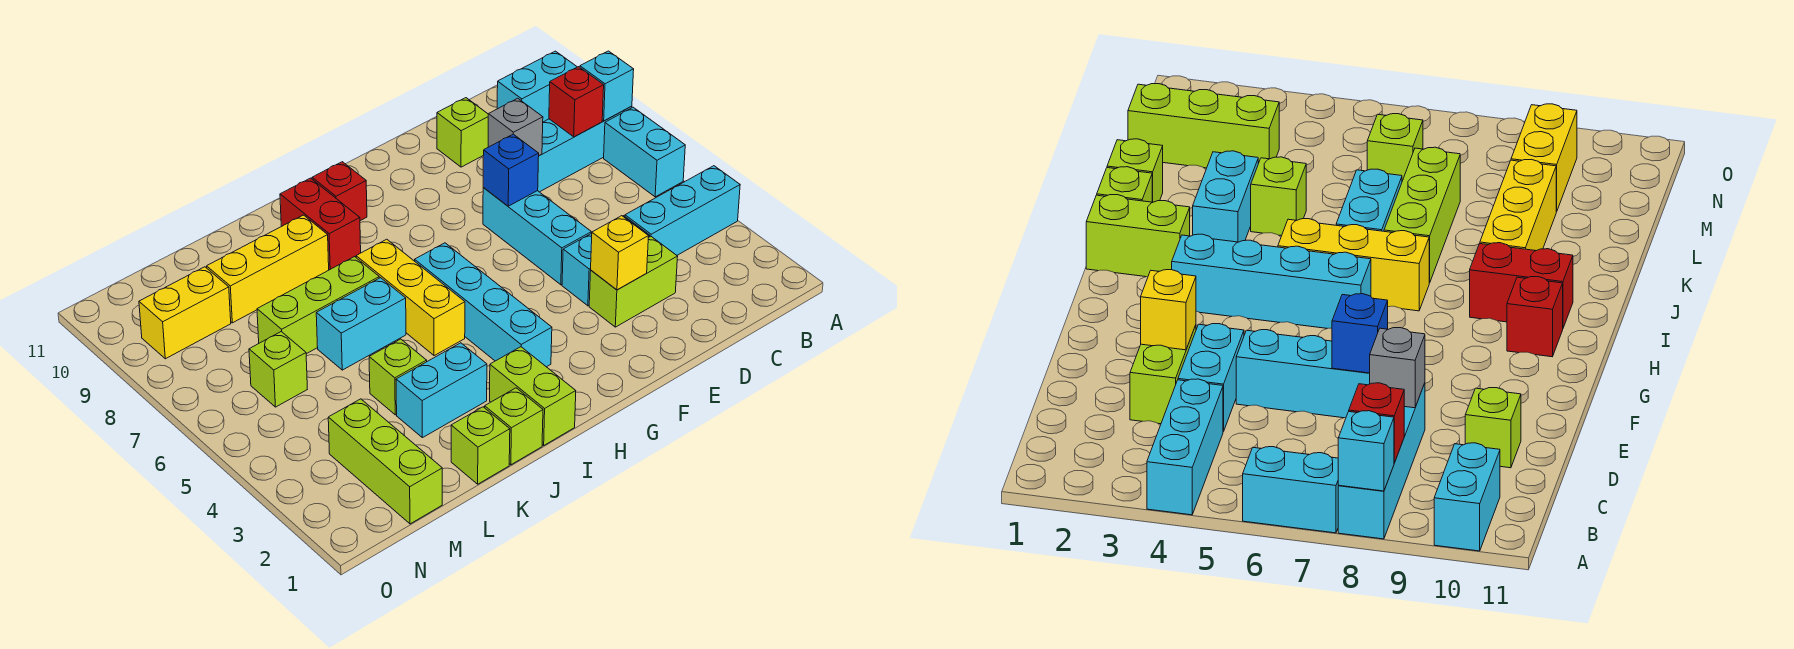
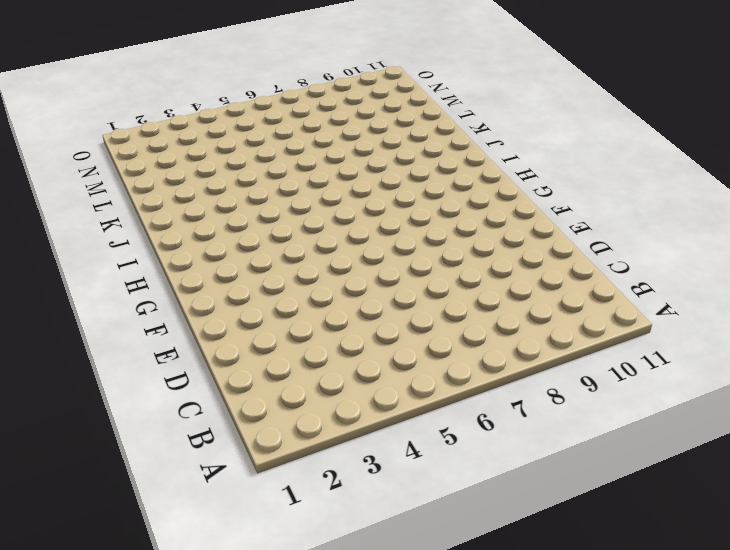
none -> cyan 1x3 brick [625,166,740,255]
none -> cyan 1x2 brick [604,107,685,197]
none -> cyan 1x4 brick [538,106,632,192]

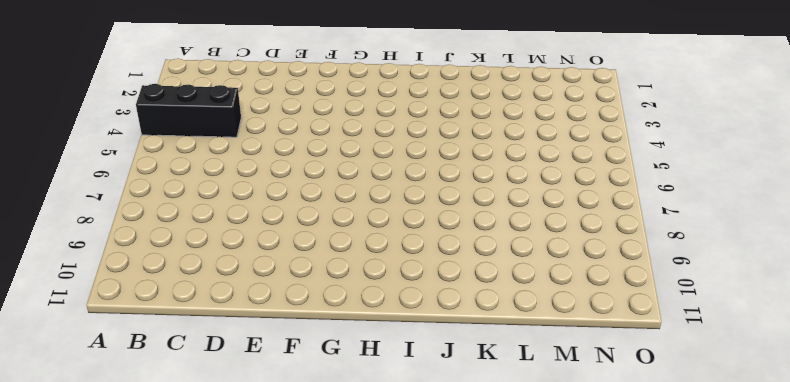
black 1x3 brick [136,84,241,137] -> cyan 1x3 brick [625,166,740,255]
none -> cyan 1x2 brick [604,107,685,197]
none -> cyan 1x4 brick [538,106,632,192]
none -> cyan 1x2 brick [497,51,577,122]

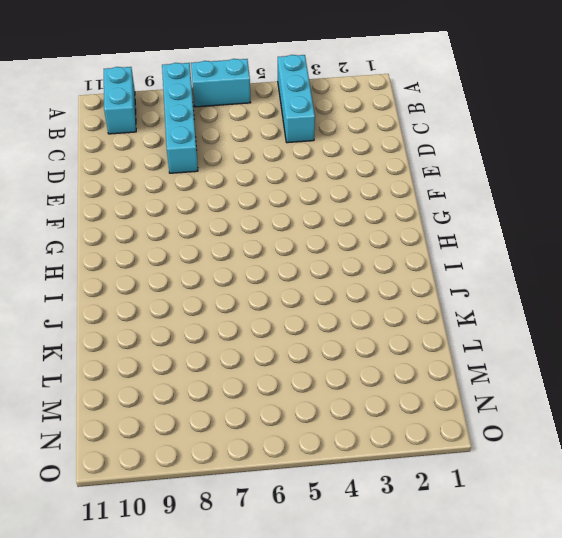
none -> lime 1x2 brick [589,237,678,327]
none -> cyan 1x2 brick [562,216,650,306]
none -> lime 1x1 brick [437,98,488,167]

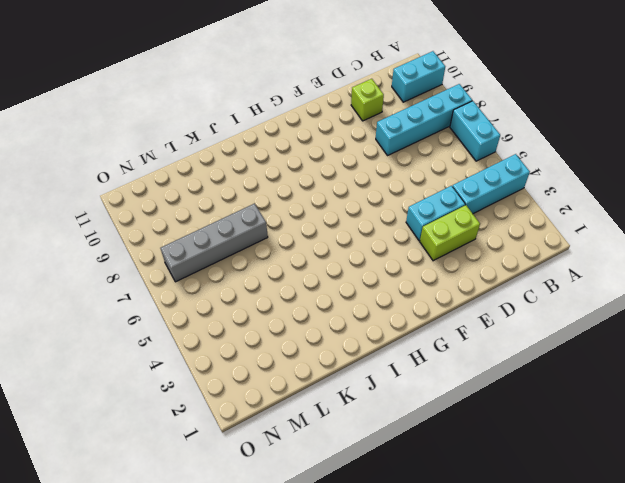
grey 1x4 brick [160,203,268,282] -> lime 1x3 brick [257,257,379,354]
none -> cyan 1x3 brick [483,188,591,285]
none -> cyan 1x4 brick [415,243,552,367]
none -> red 1x1 brick [312,162,367,221]

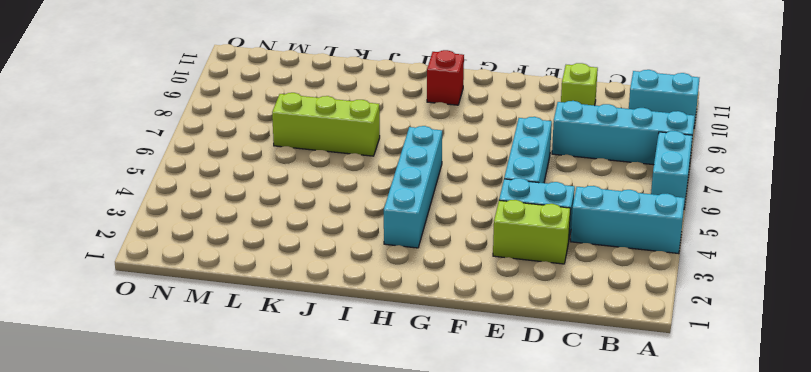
none -> lime 1x2 brick [490,347,576,445]
none -> yellow 1x3 brick [356,239,465,356]
none -> red 1x2 brick [280,178,361,270]

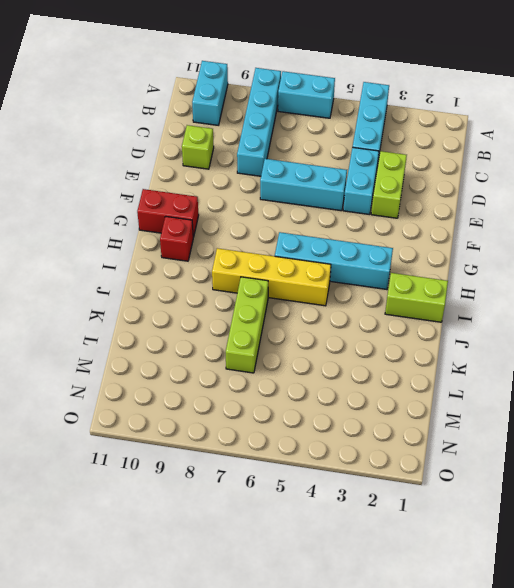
red 1x2 brick [137,189,199,237] -> red 1x2 brick moved to [280,178,361,270]
yellow 1x4 brick [212,248,331,306] -> yellow 1x3 brick [356,239,465,356]
none -> lime 1x1 brick [485,388,543,465]
none -> cyan 1x2 brick [396,343,487,438]
none -> cyan 1x2 brick [316,278,406,370]

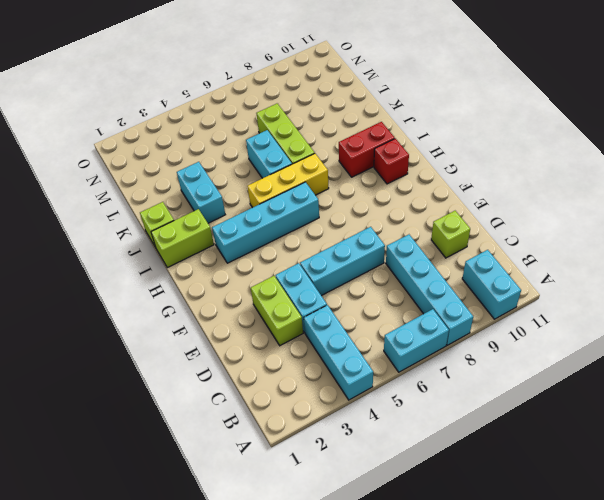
none -> yellow 1x3 brick [207,215,329,323]
none -> lime 1x1 brick [451,407,510,484]
none -> lime 1x1 brick [369,339,427,415]

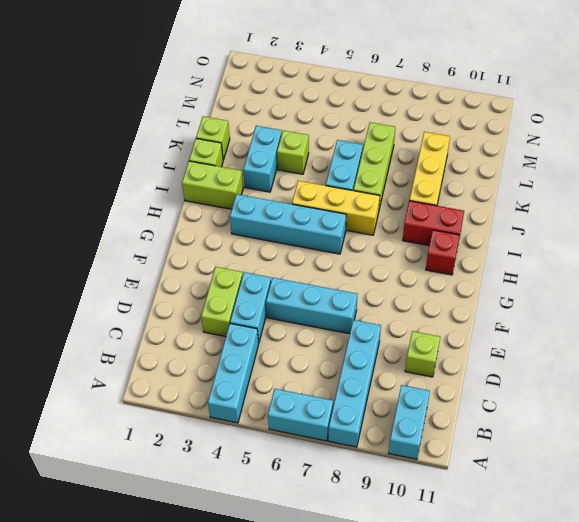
none -> lime 1x3 brick [328,399,442,524]
none -> lime 1x1 brick [249,332,307,407]
none -> yellow 1x2 brick [139,267,231,359]

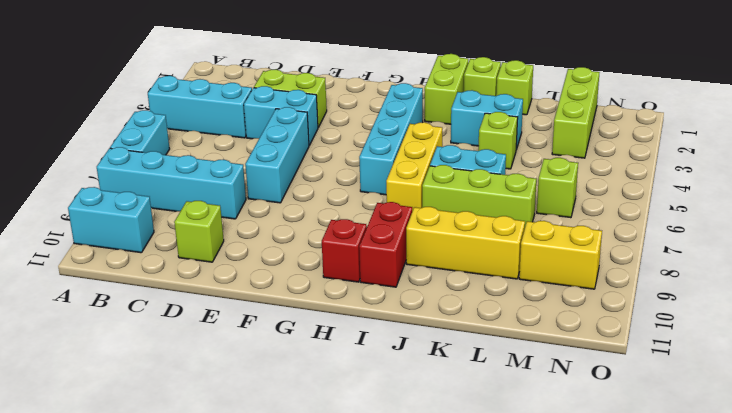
none -> cyan 1x1 brick [580,51,634,121]
none -> red 1x1 brick [549,67,604,137]
none -> grey 1x1 brick [488,98,543,156]

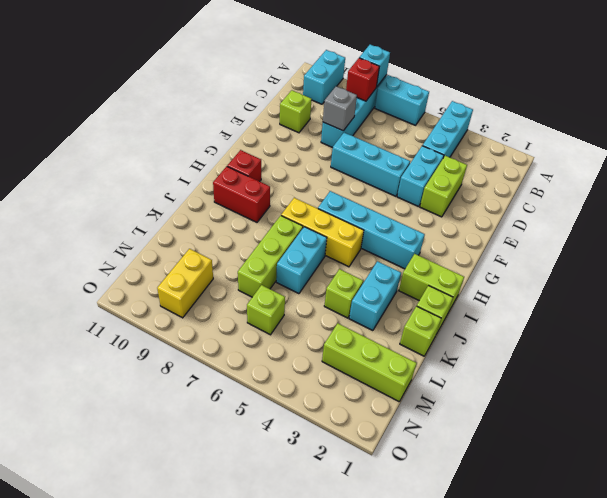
none -> yellow 1x3 brick [207,215,329,323]
none -> yellow 1x1 brick [591,216,649,290]
none -> blue 1x1 brick [483,134,539,206]

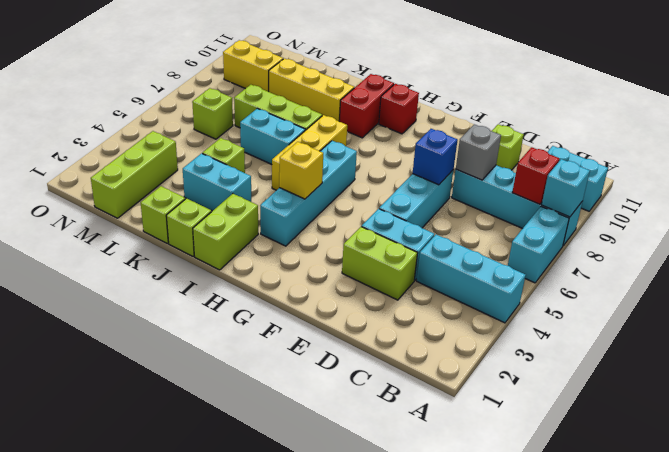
yellow 1x1 brick [279,142,323,199] -> yellow 1x1 brick moved to [591,216,649,290]

